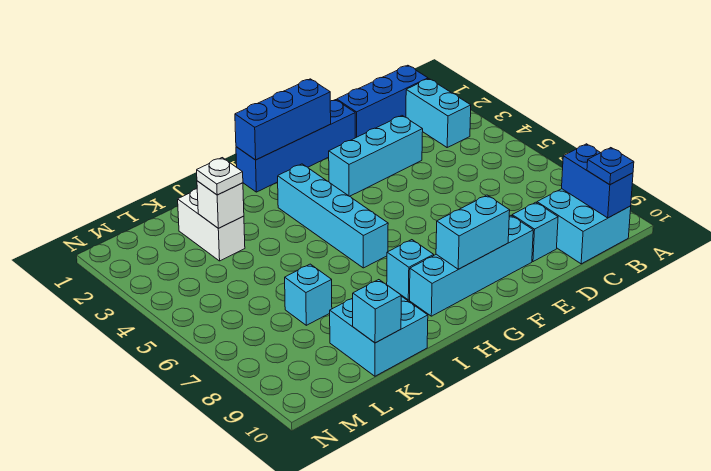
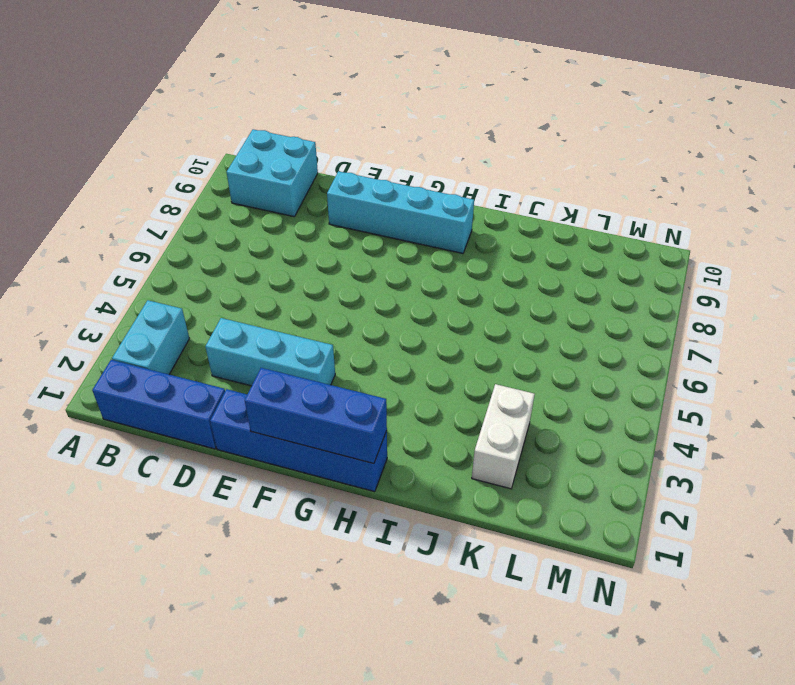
none -> cyan 1x1 brick [512,202,558,262]
none -> cyan 1x4 brick [278,164,388,268]
none -> cyan 1x1 brick [387,240,434,300]

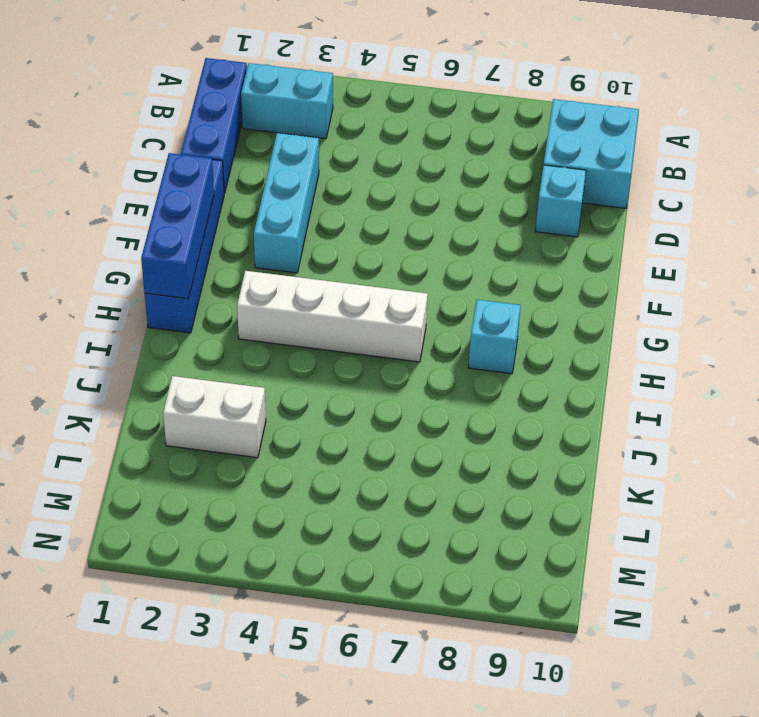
white 1x4 brick [237,271,428,362] -> cyan 1x4 brick [278,164,388,268]
none -> cyan 1x4 brick [410,216,533,316]
none -> cyan 2x2 brick [330,296,428,376]
none -> cyan 1x1 brick [285,264,332,325]

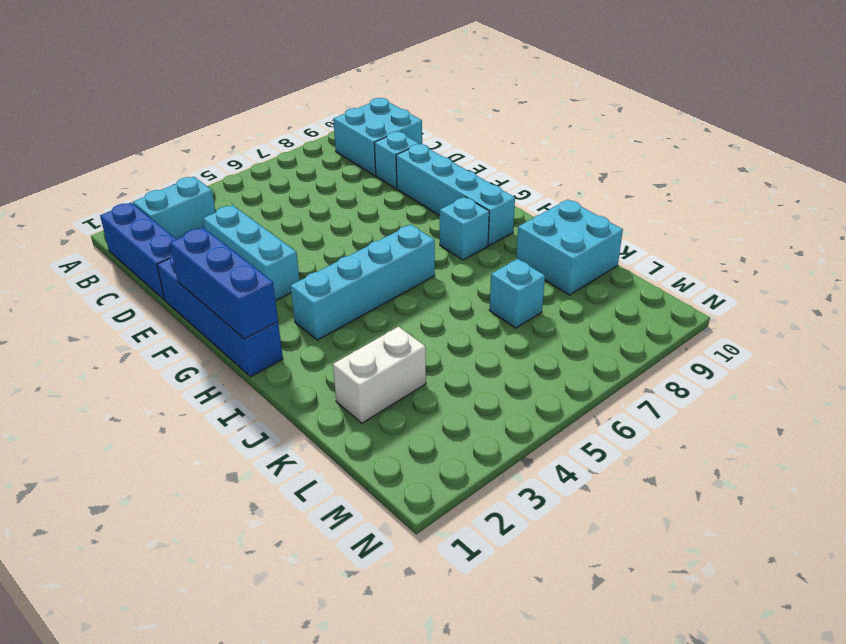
none -> blue 1x2 brick [562,144,633,218]
none -> cyan 1x2 brick [436,195,510,269]
none -> white 1x1 brick [197,181,244,228]

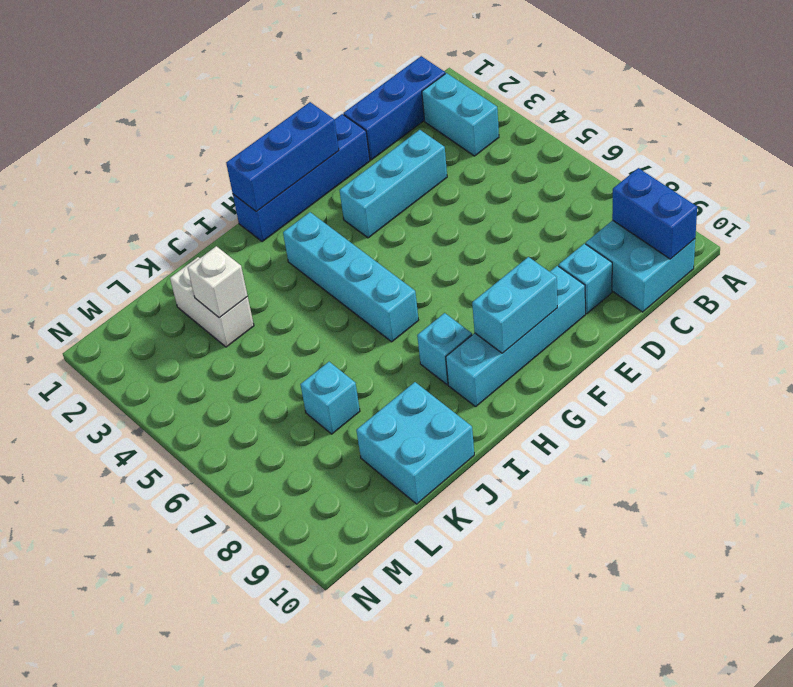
none -> cyan 1x1 brick [353,280,401,343]
none -> blue 1x1 plate [587,148,634,185]
none -> white 1x1 plate [197,158,243,195]

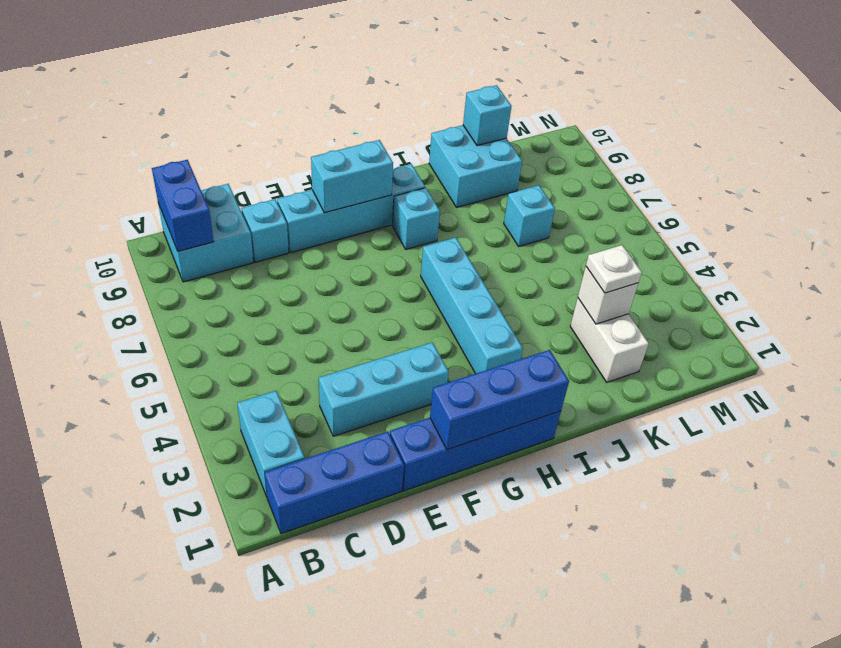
none -> blue 1x1 plate [587,148,634,185]

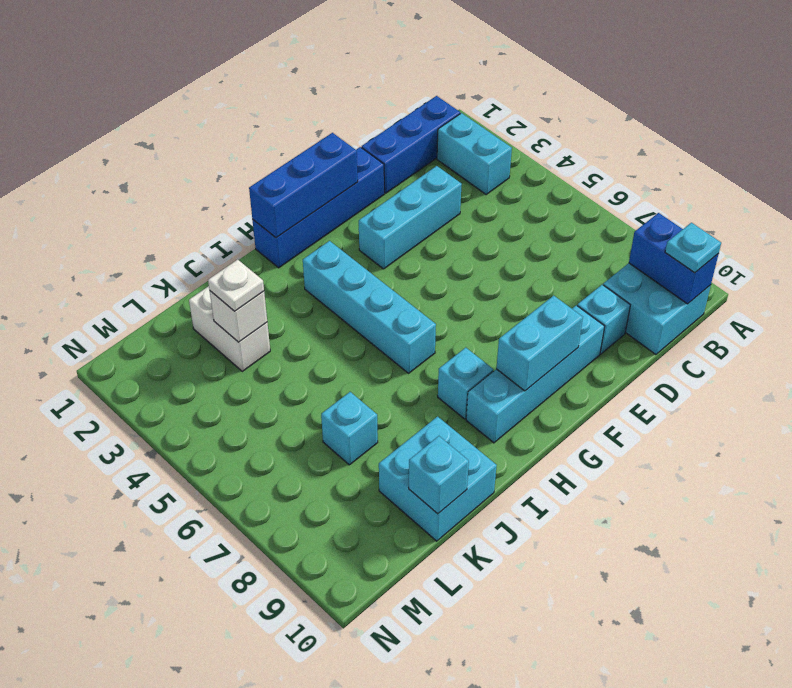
cyan 1x1 plate [665,223,721,273] -> blue 1x1 plate [587,148,634,185]

